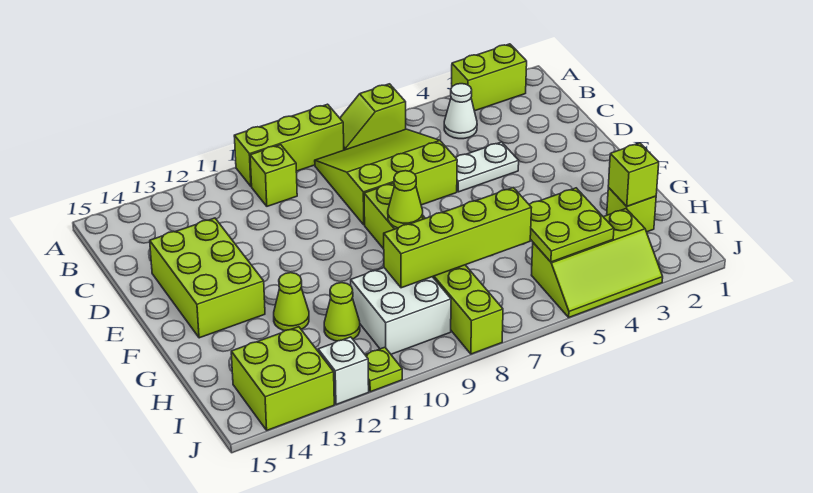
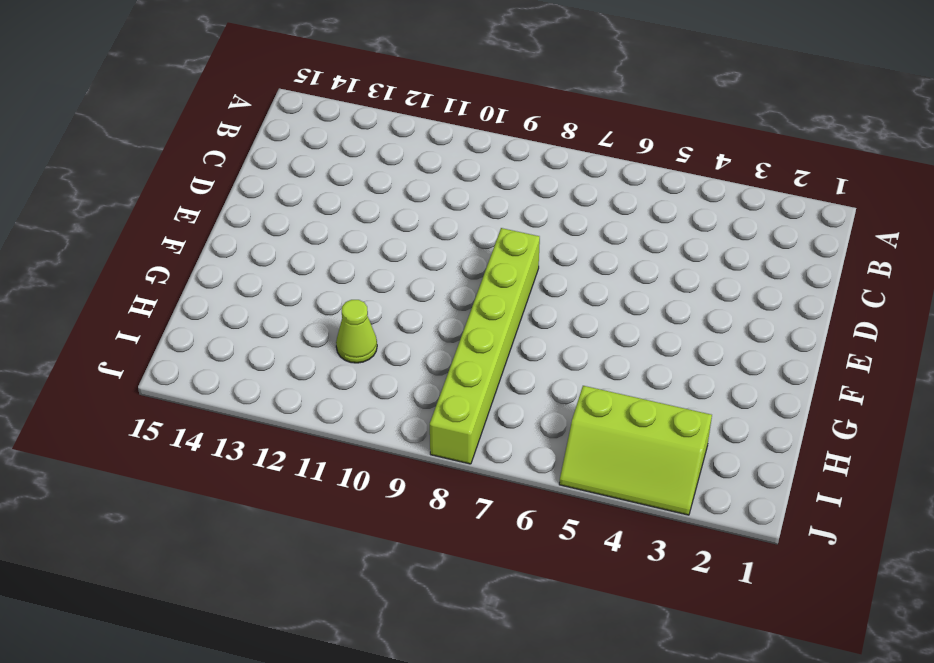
none -> lime 1x2 brick [452,44,527,111]
none -> lime 1x2 slope [340,84,406,150]
none -> lime 1x3 brick [234,104,344,187]

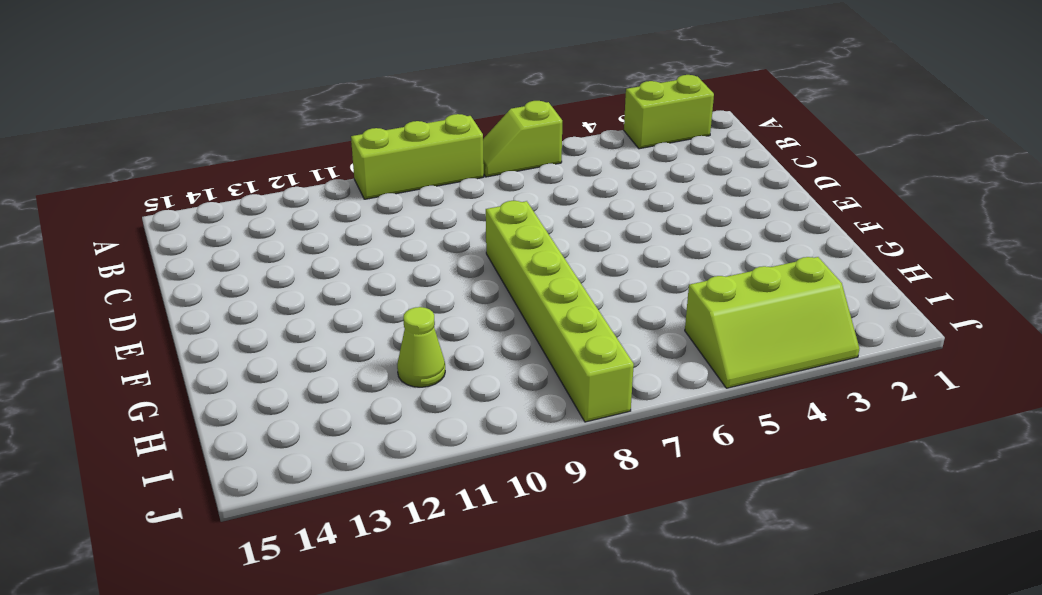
none -> white 1x1 cone [444,84,477,139]
none -> lime 3x3 slope [315,129,457,225]
none -> lime 1x1 brick [250,145,297,206]

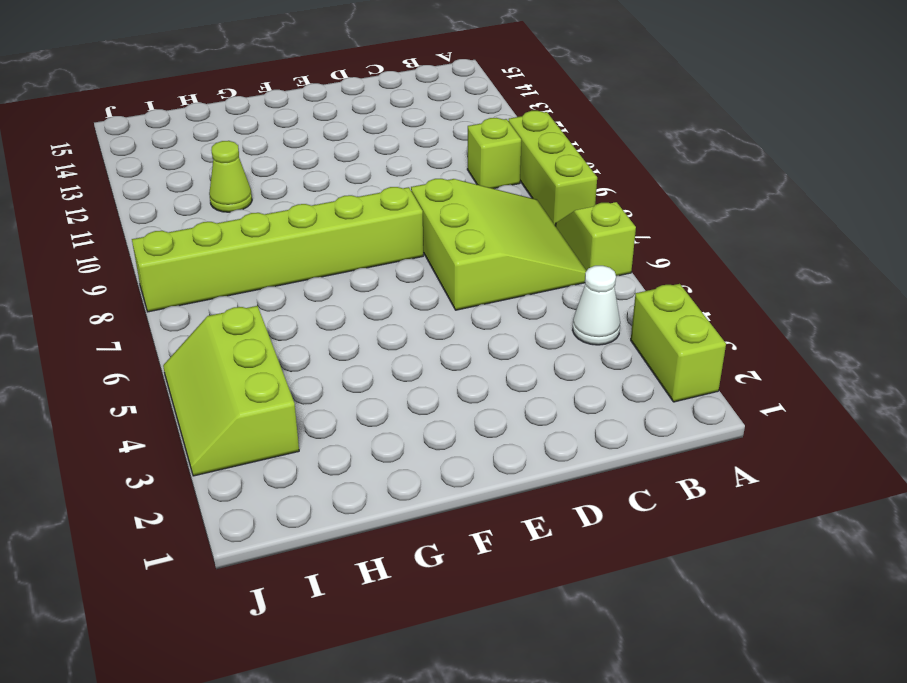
none -> white 1x2 plate [456,142,519,192]
none -> lime 2x3 brick [150,218,265,338]
none -> lime 1x1 cone [274,273,309,331]

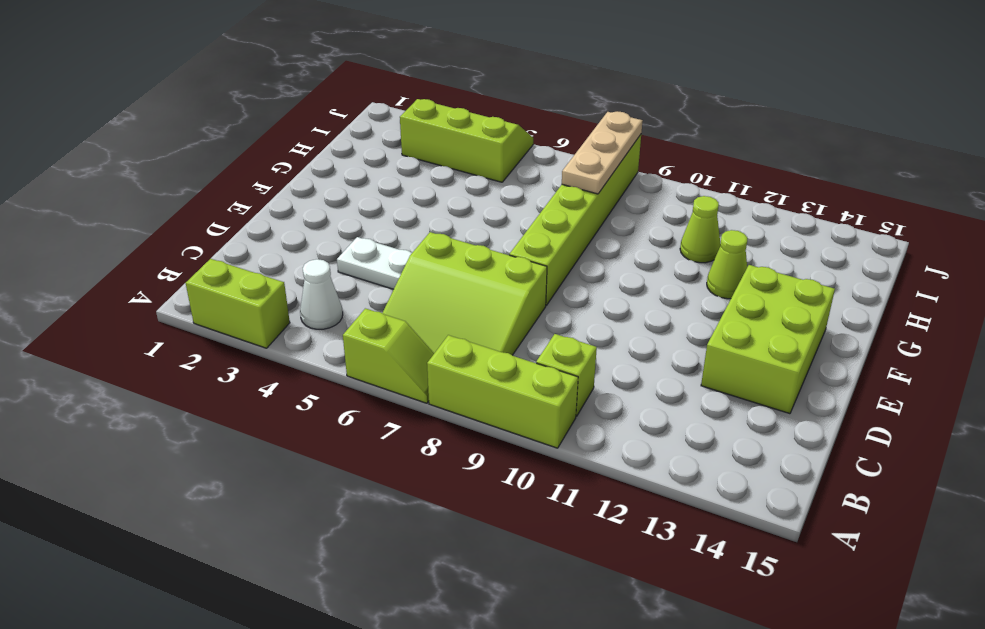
tan 1x3 plate [562,111,643,194] -> lime 1x4 brick [384,188,531,288]
none -> lime 1x1 brick [607,188,656,232]
none -> white 2x2 brick [351,268,451,354]
none -> lime 2x2 brick [231,327,334,430]

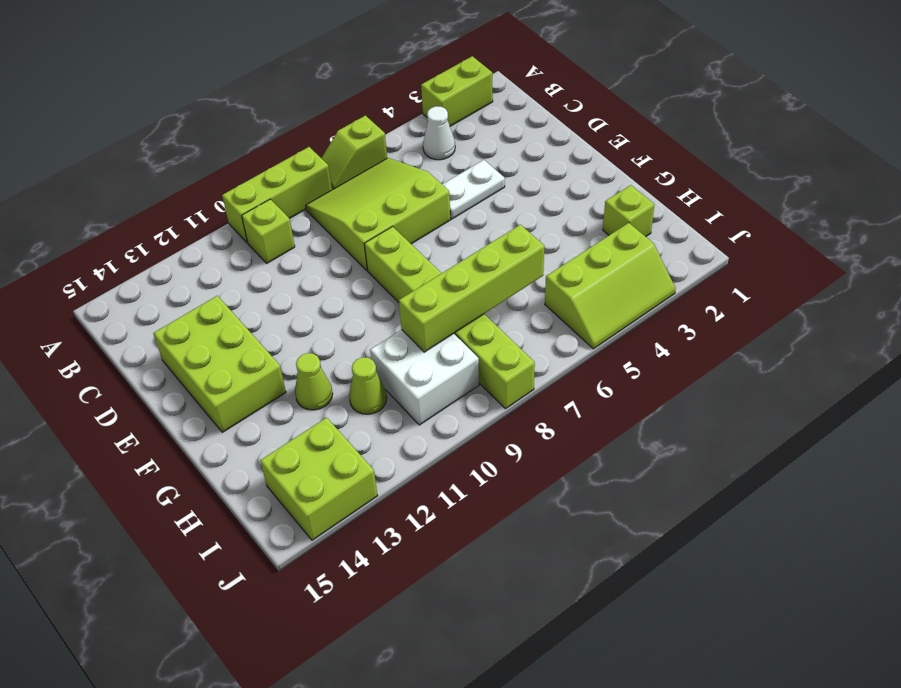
none -> lime 1x1 plate [365,347,402,392]
none -> white 1x1 brick [318,337,369,405]
none -> lime 1x1 cone [388,171,423,228]

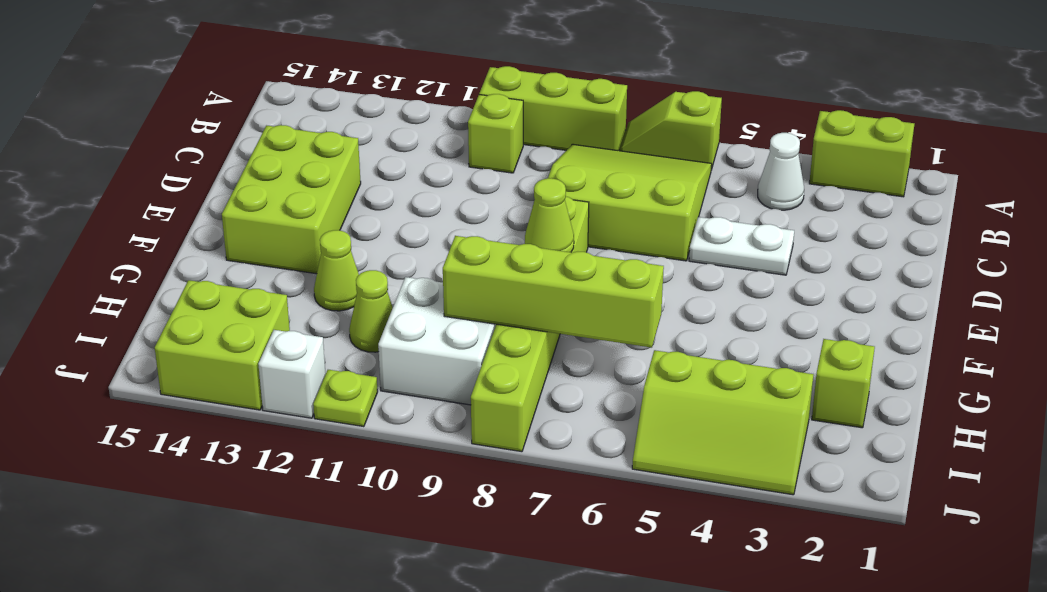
none -> lime 1x1 brick [608,143,659,206]
none -> lime 2x2 plate [529,188,614,262]

